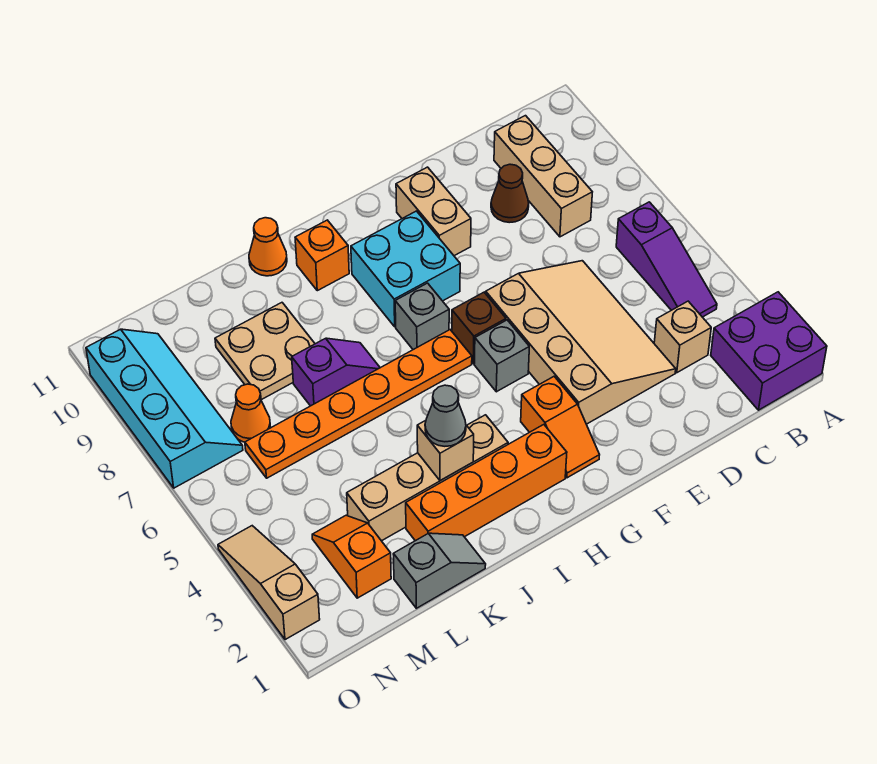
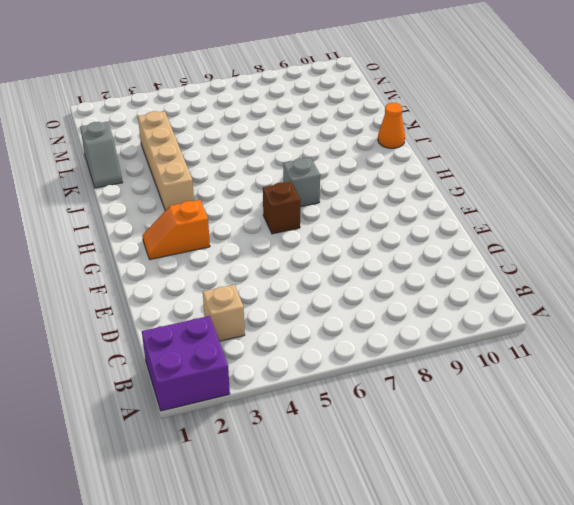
none -> purple 1x3 slope [616,202,717,317]
none -> tan 1x3 brick [494,116,592,237]
none -> tan 3x4 slope [486,261,676,424]

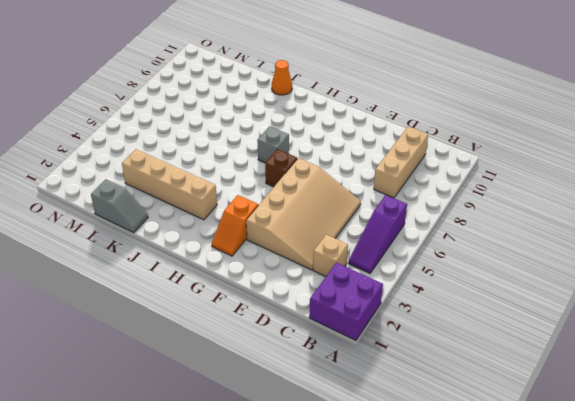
none -> brown 1x1 cone [491,164,529,223]
none -> tan 1x2 brick [396,167,471,256]
none -> grey 1x1 brick [474,320,529,392]

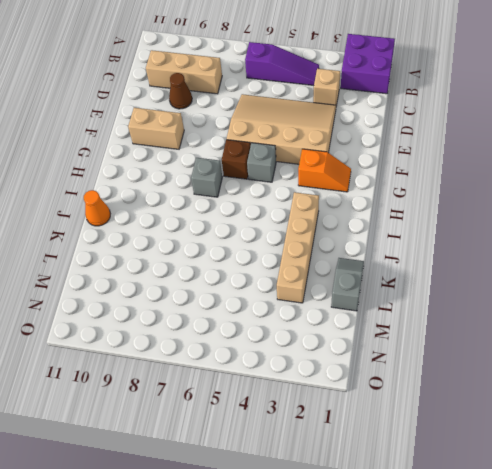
none -> cyan 2x2 brick [351,211,460,327]
none -> orange 1x4 brick [406,425,567,541]
none -> orange 1x6 plate [245,330,472,478]

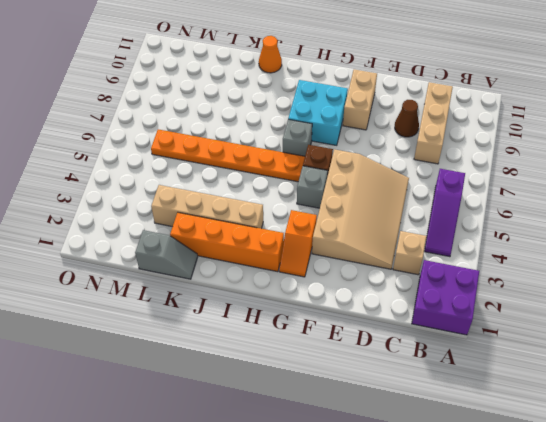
none -> orange 1x1 brick [295,220,349,291]
none -> purple 1x2 slope [292,338,380,406]
none -> tan 2x2 plate [215,303,315,400]

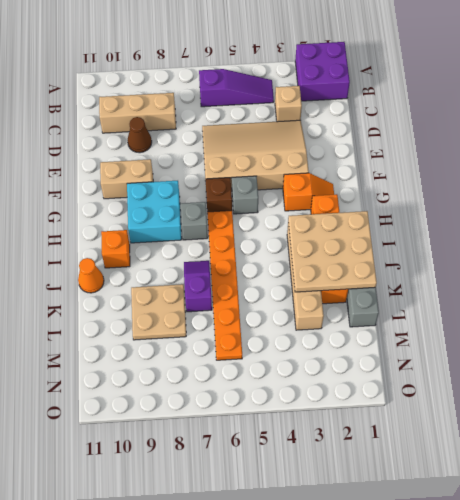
tan 3x3 plate [288,211,377,292] -> tan 1x1 brick [417,420,474,481]
none -> orange 1x2 slope [312,515,391,598]
none -> orange 1x1 cone [231,384,270,442]
none -> cyan 2x4 slope [86,329,243,488]

